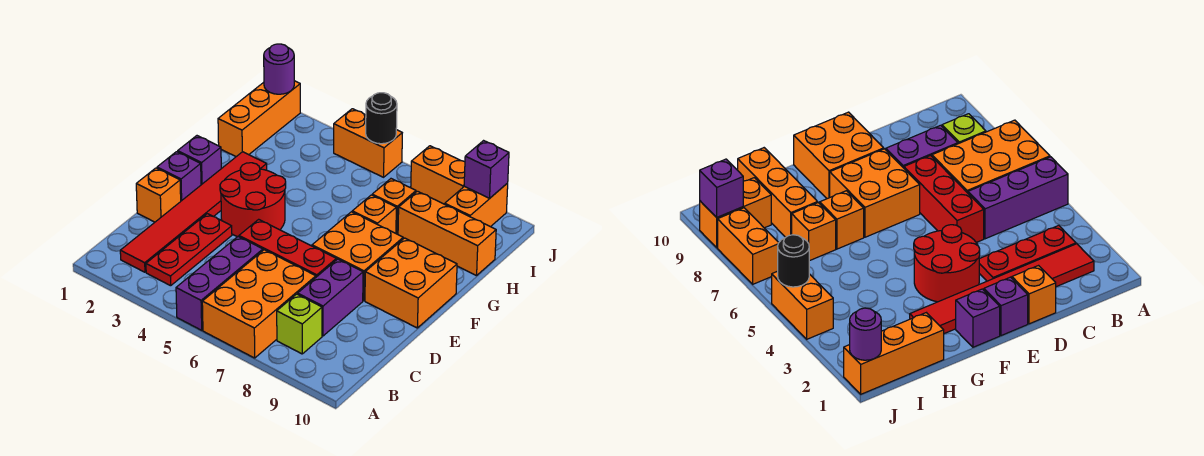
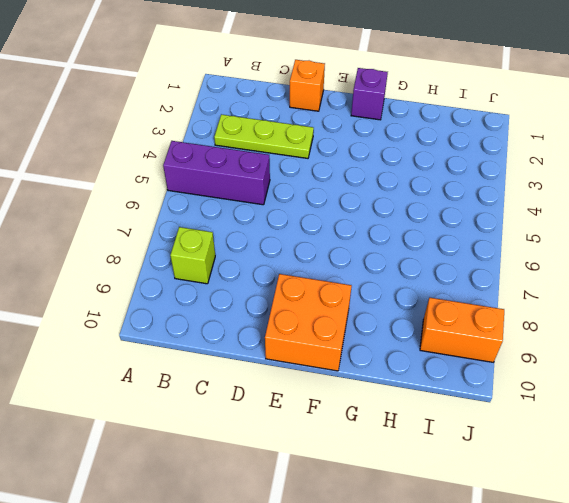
lime 1x3 plate [214,114,314,158] -> red 1x3 plate [146,214,232,286]
none -> orange 2x3 brick [202,250,316,358]
none -> red 1x6 tile [120,152,267,272]
none -> purple 1x2 brick [298,259,363,336]

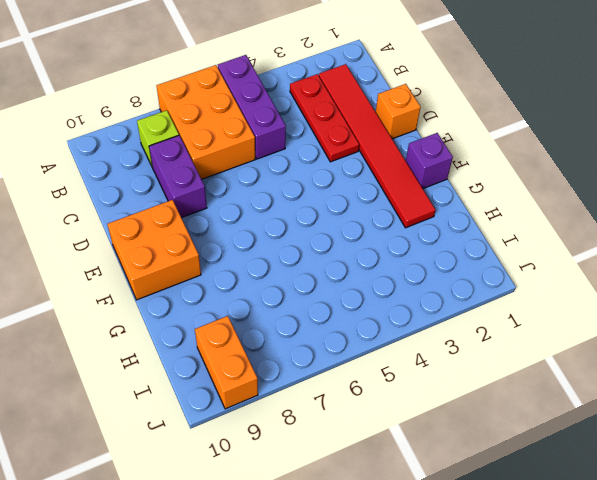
none -> red 1x3 brick [239,219,336,277]
none -> purple 1x1 brick [157,152,201,201]
none -> red 2x2 round brick [220,163,286,237]

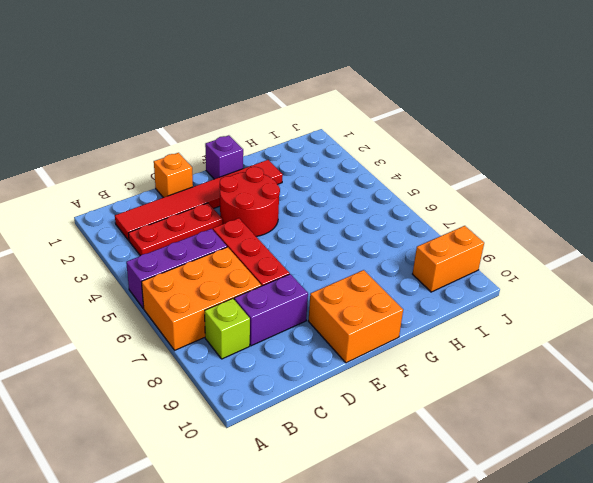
none -> purple 1x1 brick [157,152,201,201]
none -> orange 2x2 brick [312,212,403,301]
none -> orange 1x1 brick [352,195,396,233]

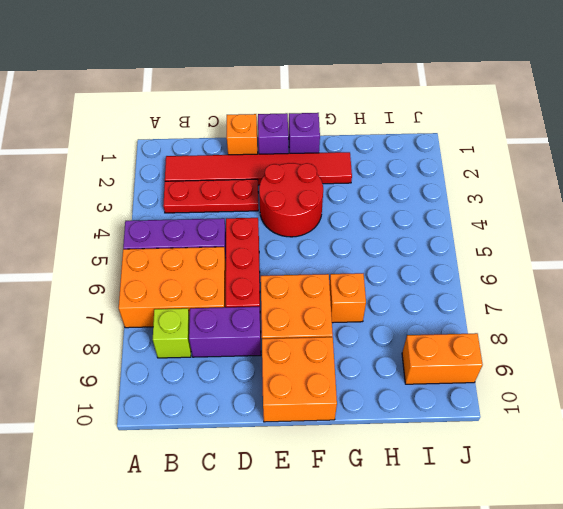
none -> orange 1x3 brick [218,81,300,157]
none -> orange 1x1 brick [372,179,416,234]
none -> orange 1x3 brick [398,191,496,276]

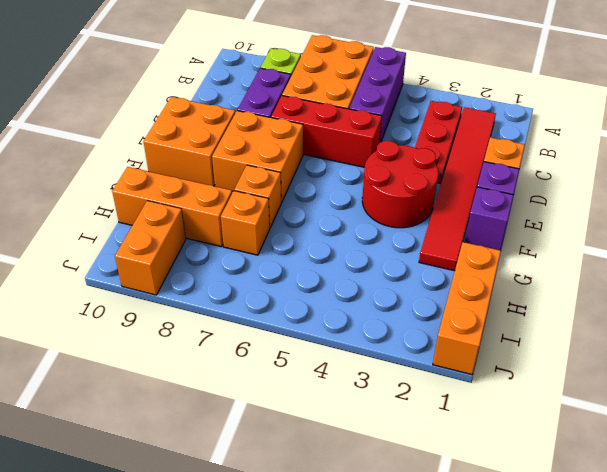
none -> orange 1x2 brick [334,109,402,177]
none -> orange 1x2 brick [411,146,465,204]
none -> purple 1x1 round brick [264,44,294,94]

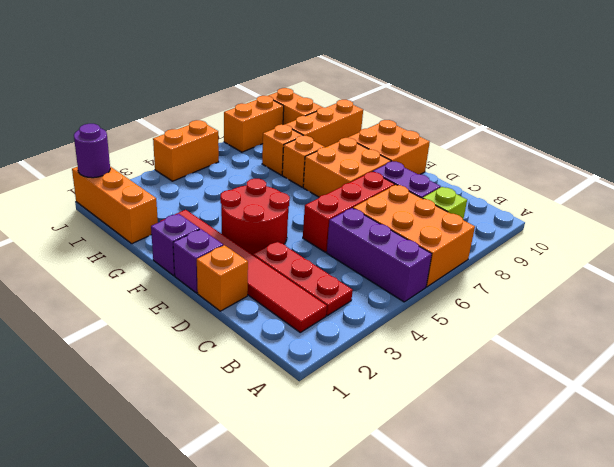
none -> black 1x1 round brick [366,93,397,144]
none -> purple 1x1 brick [464,141,509,198]

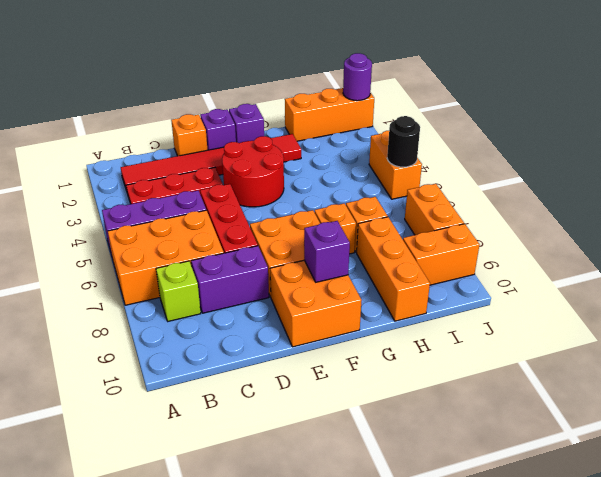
purple 1x1 brick [304,221,350,282] -> purple 1x1 brick moved to [464,141,509,198]

